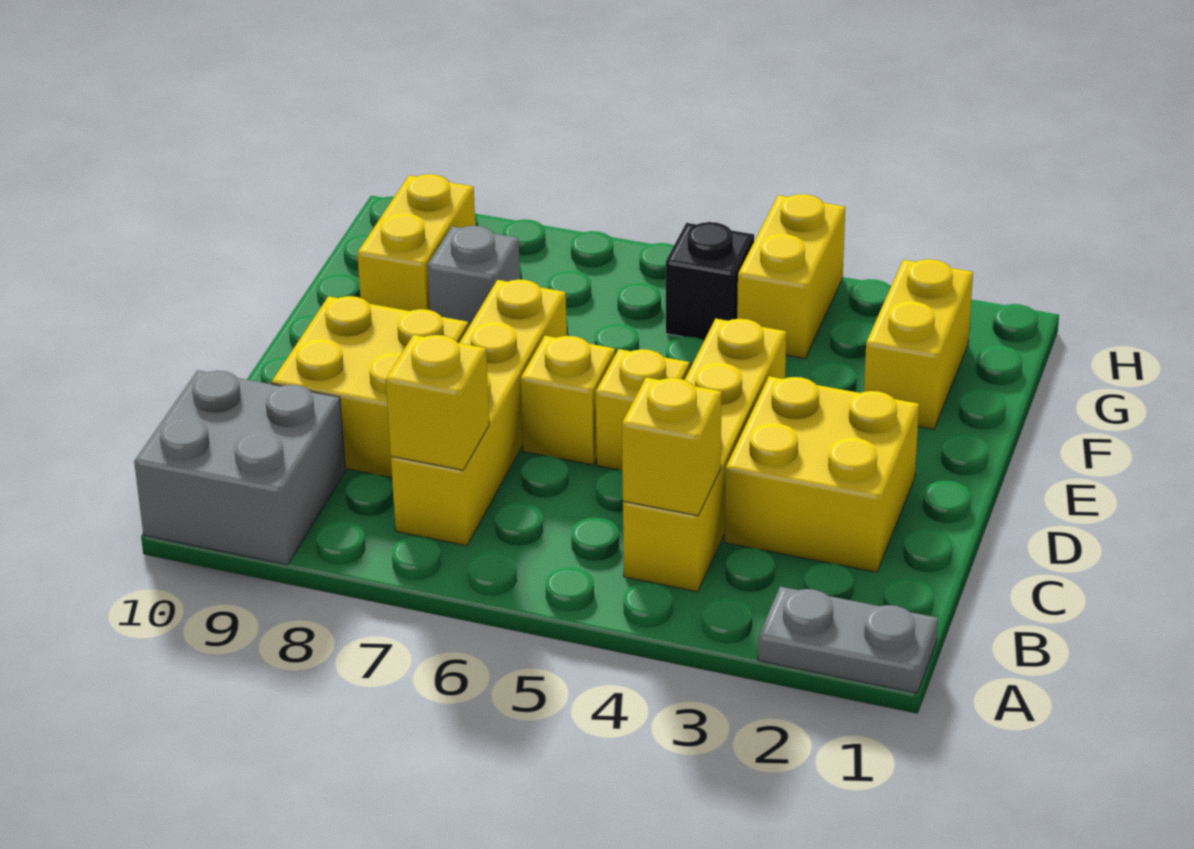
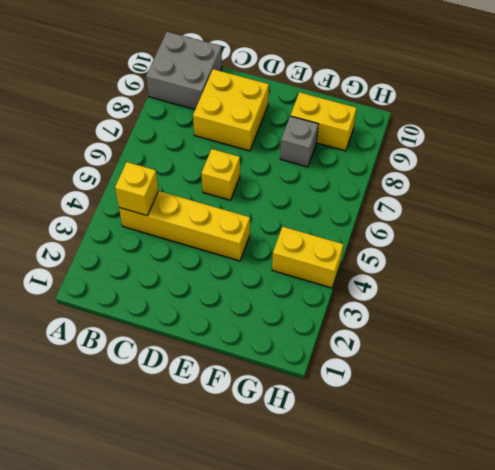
none -> grey 1x2 plate [758,587,938,693]
none -> yellow 1x4 brick [391,279,567,546]
none -> yellow 2x2 brick [725,376,919,572]

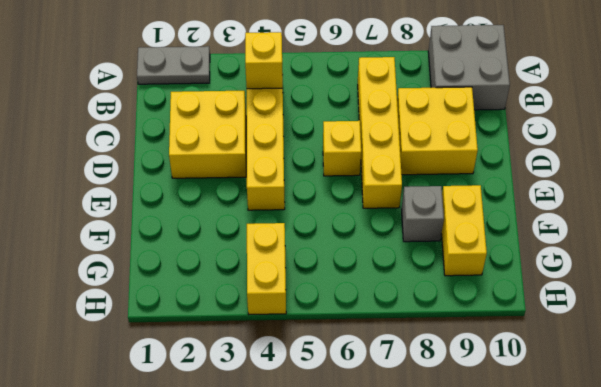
none -> yellow 1x1 brick [596,349,690,470]
none -> yellow 1x2 brick [864,259,973,429]
none -> black 1x1 brick [666,222,754,340]

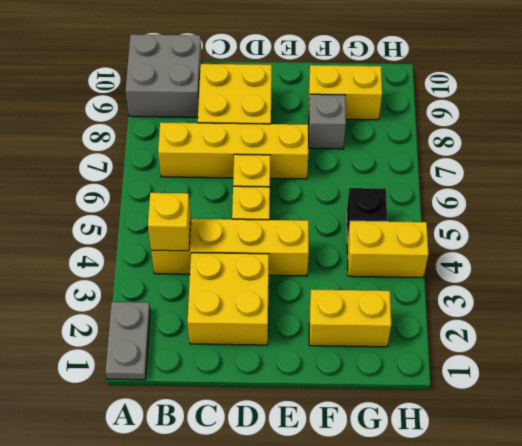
none -> yellow 1x1 brick [386,335,489,470]

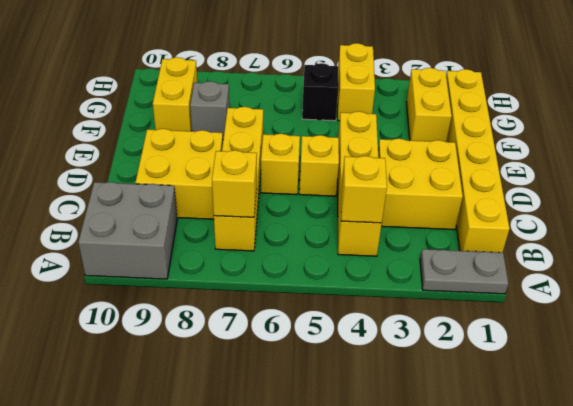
yellow 1x6 brick [446,69,510,253] -> none

